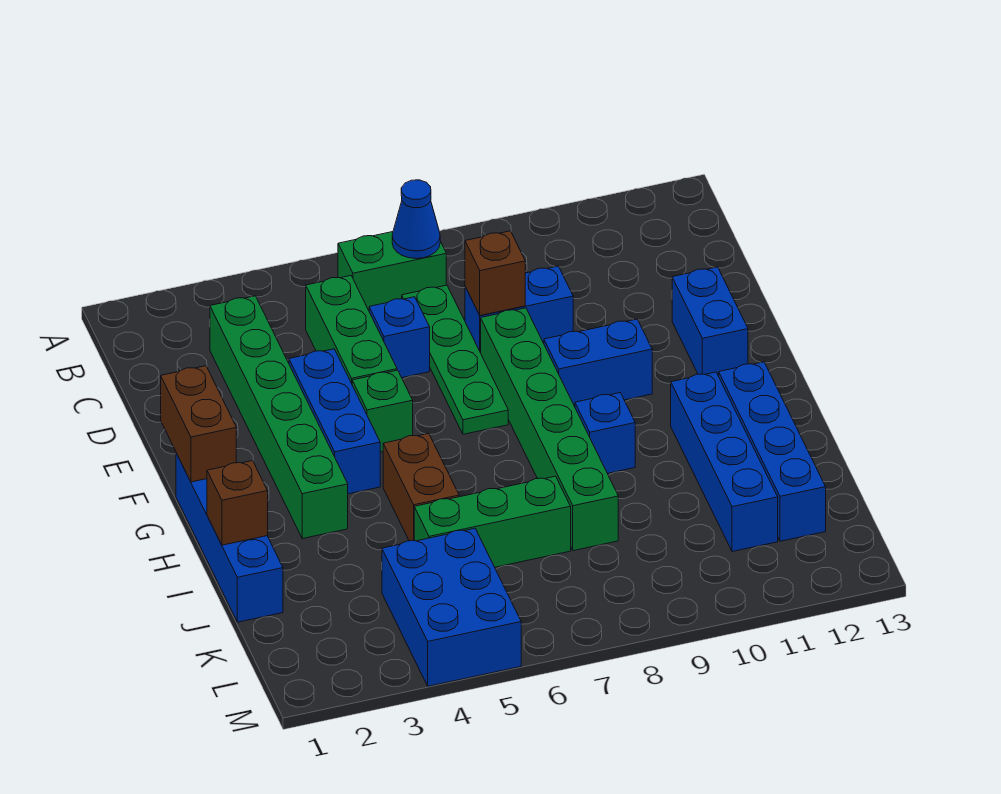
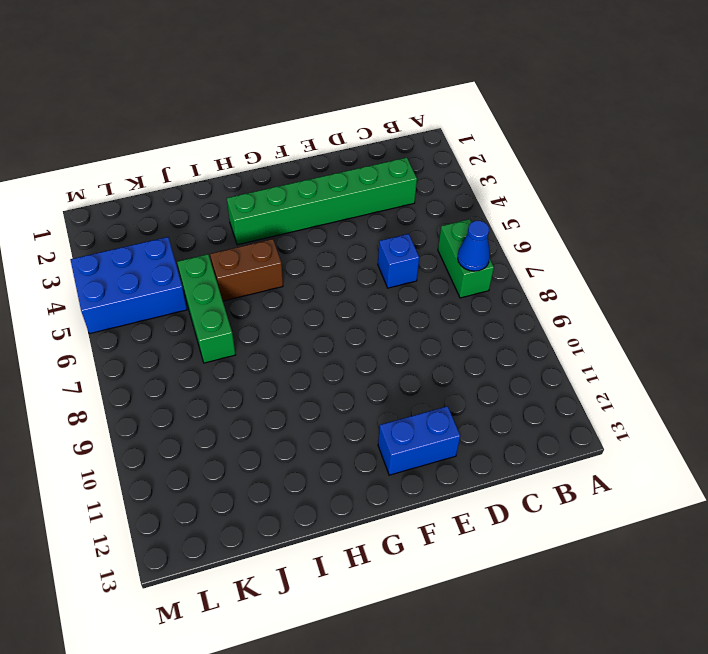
none -> green 1x3 brick [306,276,397,383]
none -> green 1x4 plate [402,285,508,434]
none -> blue 1x2 brick [465,266,573,353]

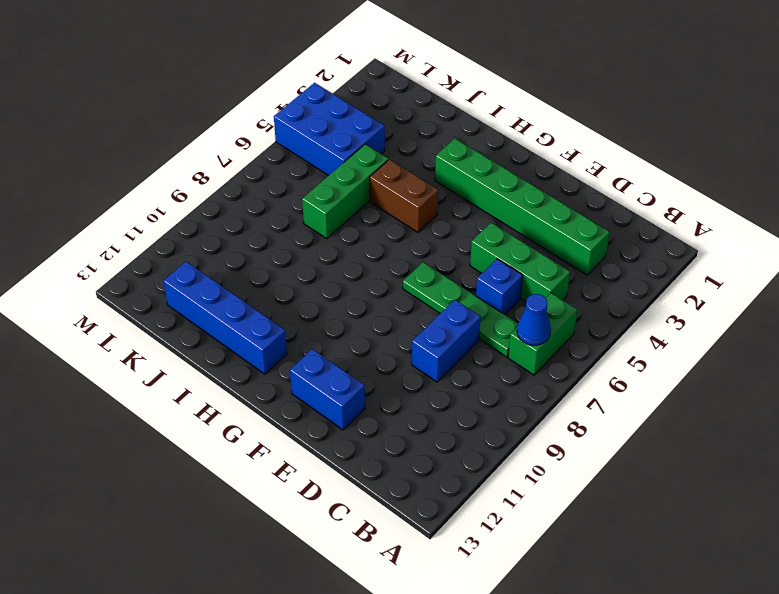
none -> blue 1x3 brick [289,349,380,494]
none -> green 1x6 brick [481,308,618,551]
none -> green 1x1 brick [352,370,413,452]

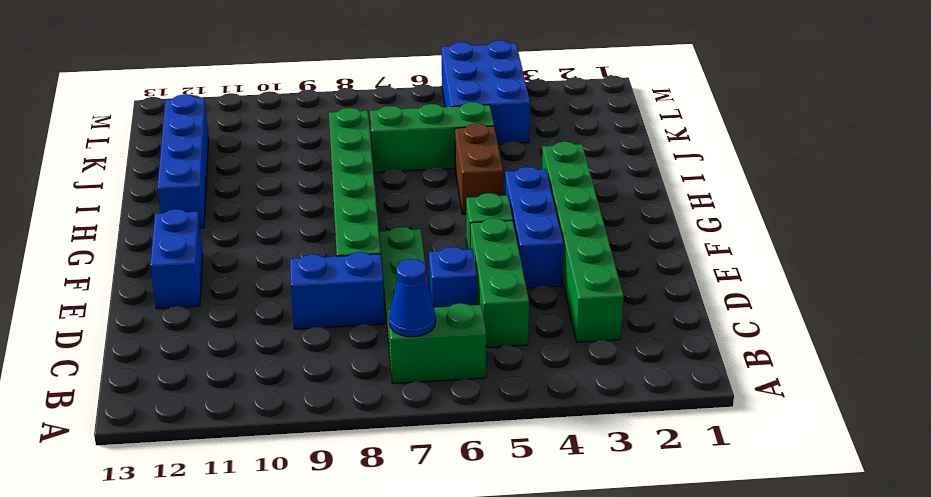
none -> blue 1x2 brick [544,319,652,407]
none -> blue 1x4 brick [176,453,283,622]
none -> blue 1x1 brick [575,393,635,473]

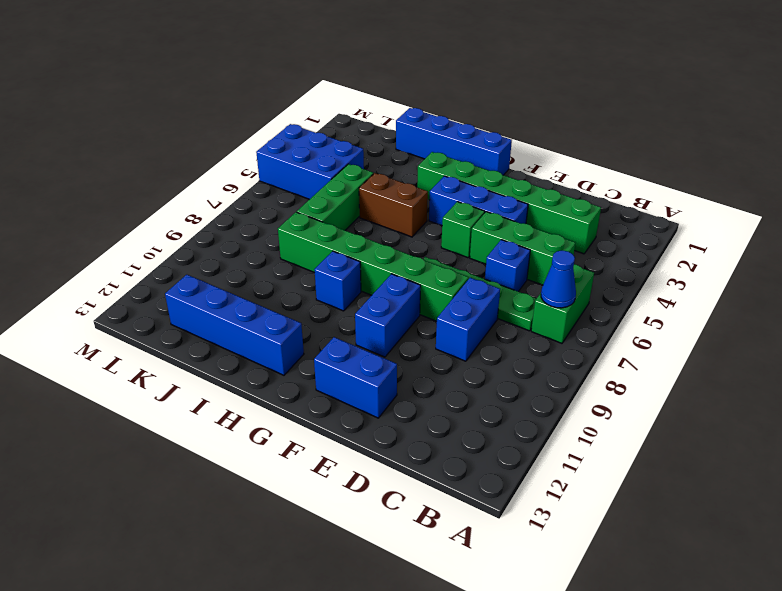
none -> blue 1x4 brick [671,372,778,552]
none -> brown 1x1 brick [465,231,525,316]
none -> brown 1x2 brick [161,366,236,482]

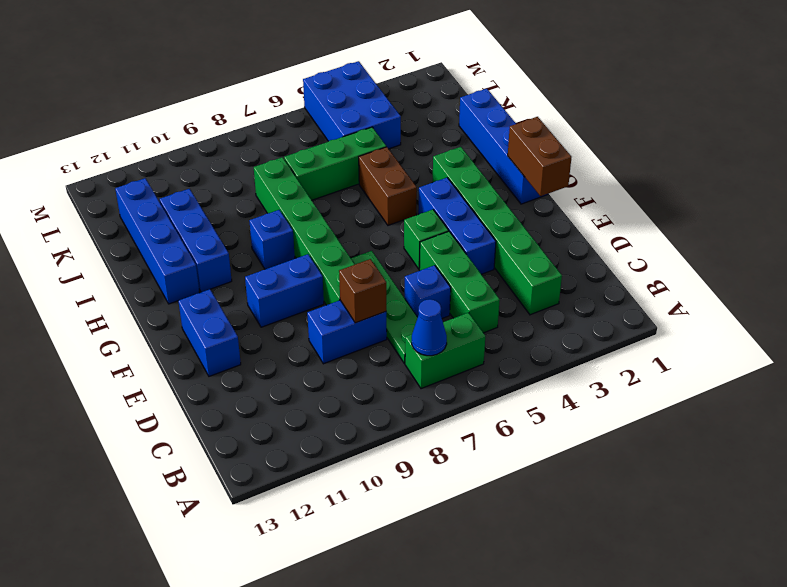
blue 1x3 brick [159,189,232,292] -> blue 1x4 brick [671,372,778,552]
none -> brown 1x1 brick [207,461,268,545]

